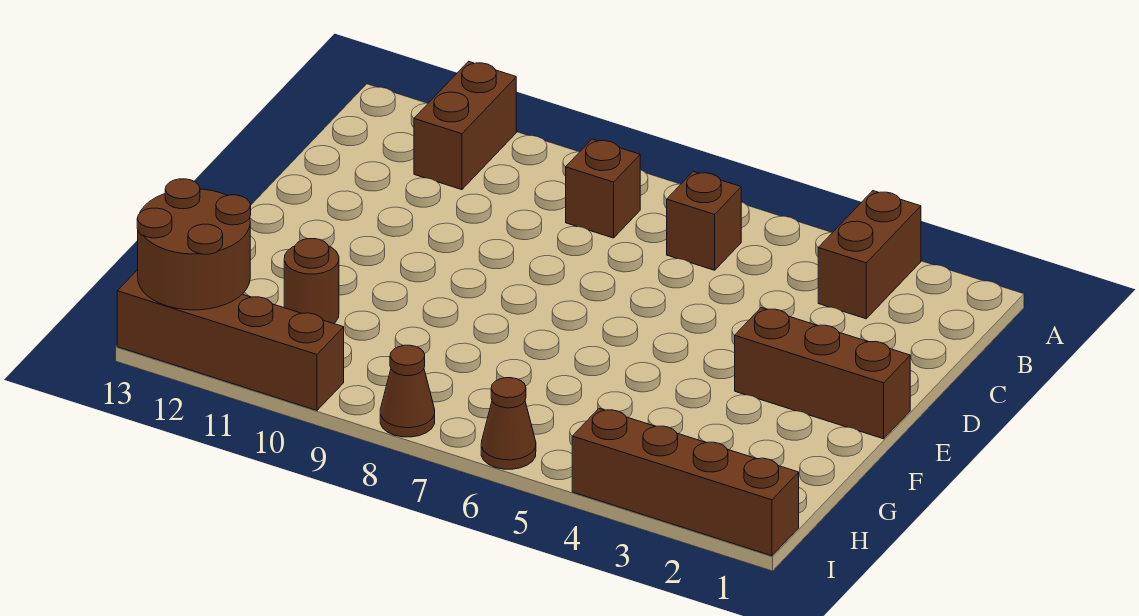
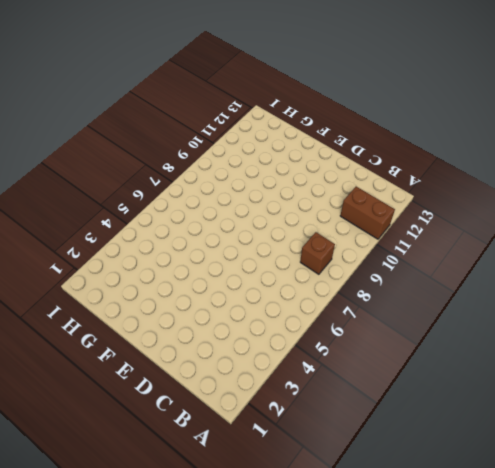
none -> brown 1x2 brick [818,191,921,319]
none -> brown 1x1 brick [667,171,741,270]

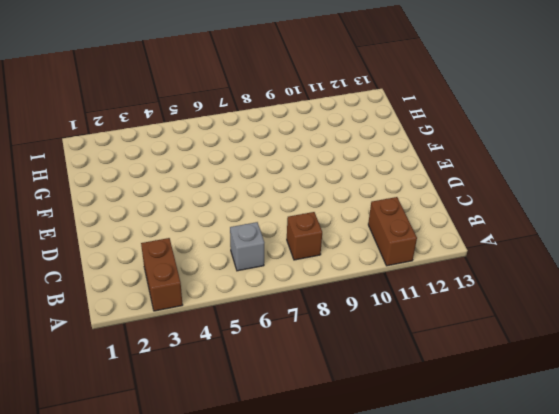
grey 1x1 brick [230,222,264,271] -> brown 1x1 brick [667,171,741,270]
none -> brown 1x3 brick [735,308,910,439]
none -> brown 1x1 round brick [284,239,339,324]

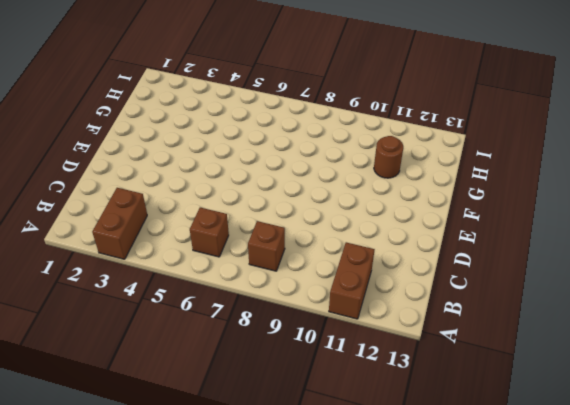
none -> brown 1x3 brick [735,308,910,439]
none -> brown 1x4 brick [572,408,799,556]

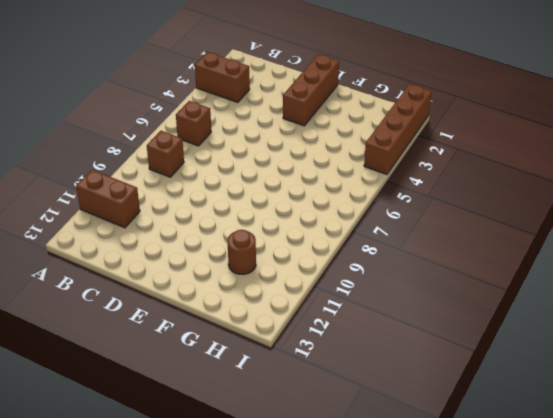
none -> brown 1x1 cone [481,378,536,469]
none -> brown 1x1 cone [380,345,435,437]

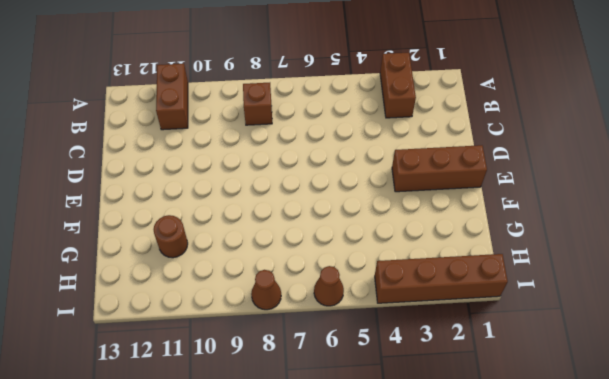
none -> brown 1x1 brick [667,171,741,270]
none -> brown 1x4 brick [117,270,344,410]

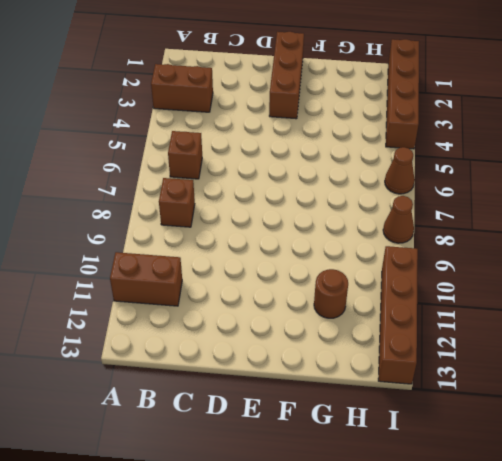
none -> brown 2x2 round brick [137,179,251,310]

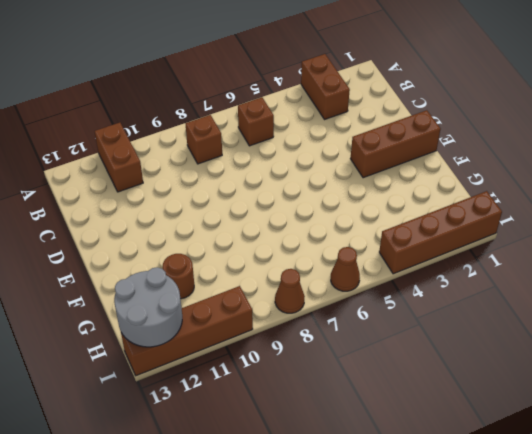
grey 2x2 round brick [114,267,182,347] -> brown 2x2 round brick [137,179,251,310]

